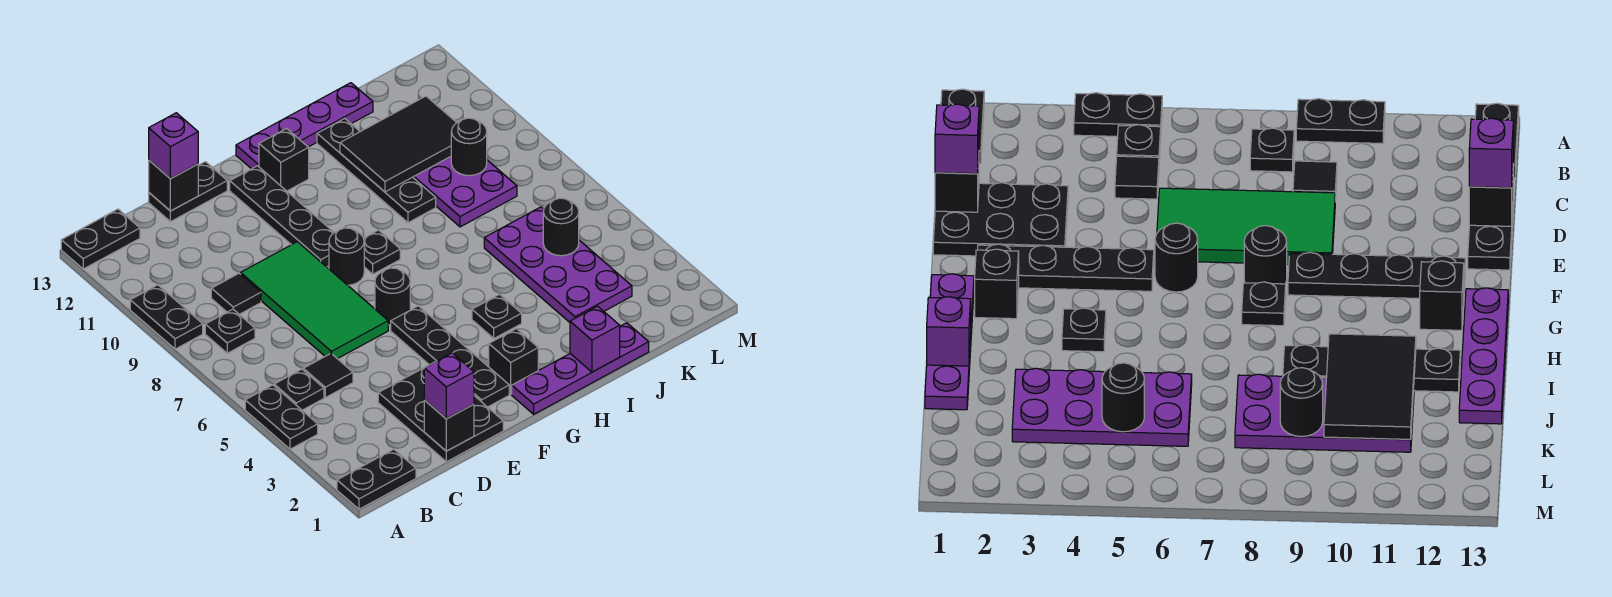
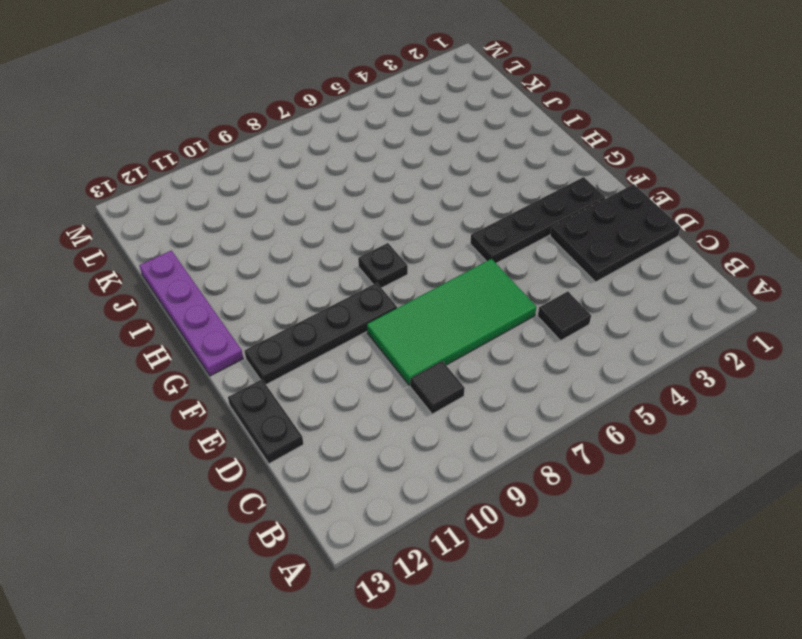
none -> black 1x2 plate [337,449,416,509]
none -> black 1x2 plate [245,385,318,449]
none -> black 1x2 plate [130,285,203,349]
none -> black 1x2 plate [61,209,140,269]

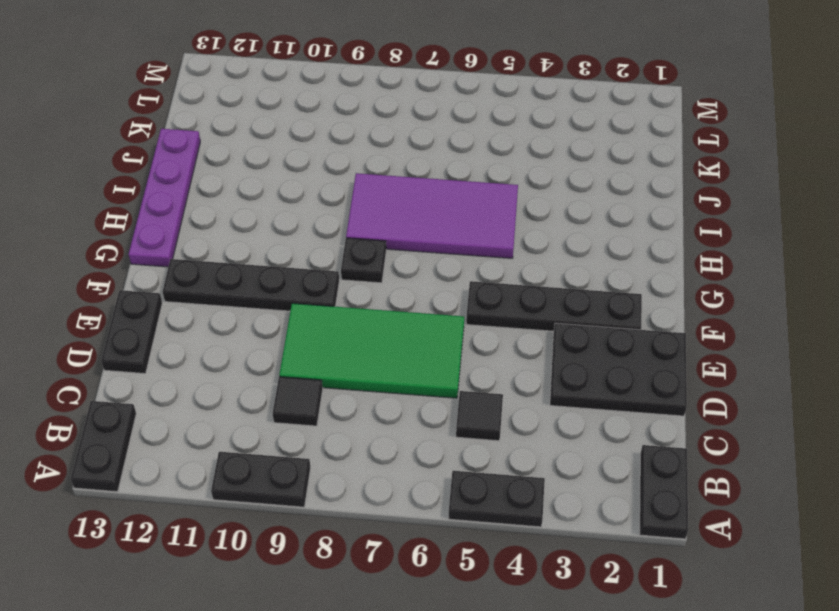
purple 2x4 tile [346,173,518,258] -> none
none -> black 1x1 plate [274,369,324,410]
none -> black 1x1 plate [205,309,255,353]
none -> black 1x1 round brick [375,268,410,325]
none -> black 1x1 round brick [329,228,364,285]

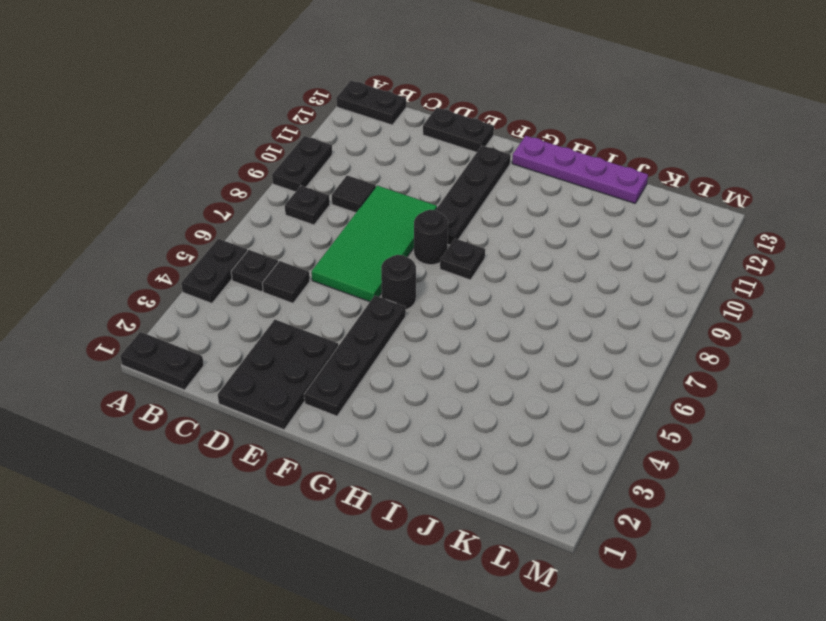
none -> purple 1x4 plate [512,323,649,414]
none -> black 1x1 brick [489,329,538,394]
none -> black 1x1 brick [259,129,309,191]
none -> black 1x1 plate [472,294,522,338]

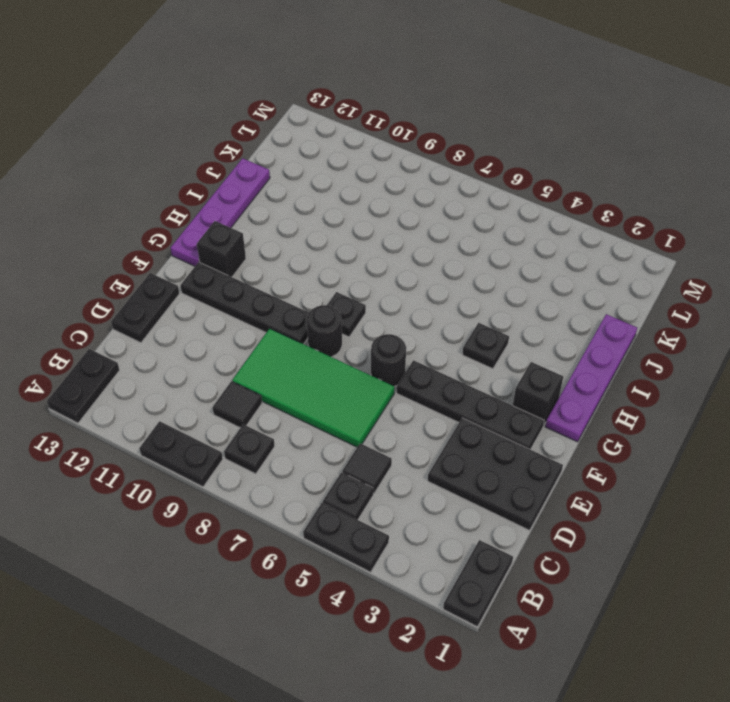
none -> black 1x4 plate [317,118,436,223]
none -> purple 2x4 plate [484,207,632,322]
none -> purple 2x4 plate [413,157,517,227]
none -> black 1x1 brick [424,401,474,451]

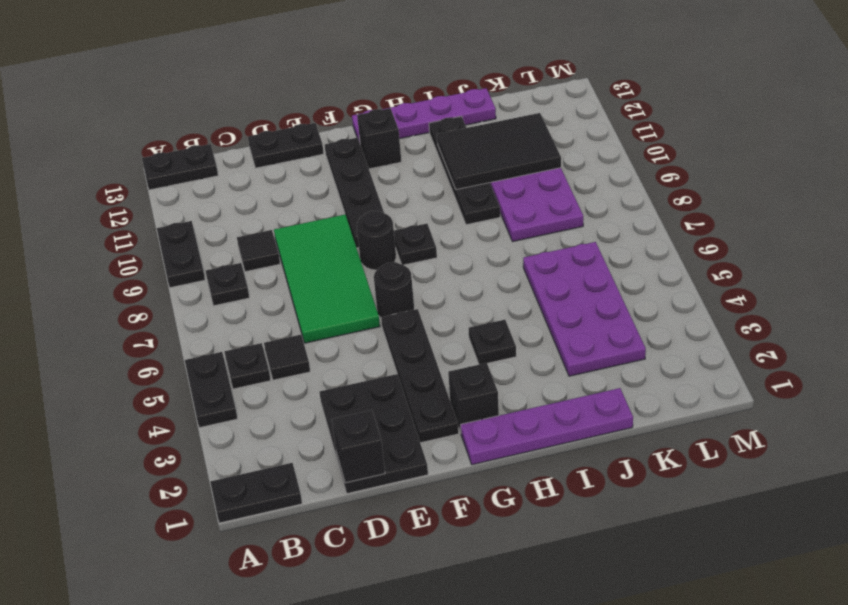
none -> black 1x1 brick [149,161,198,211]
none -> purple 1x1 brick [570,306,620,372]
none -> black 1x1 round brick [543,198,579,256]
none -> black 1x1 round brick [451,118,487,176]

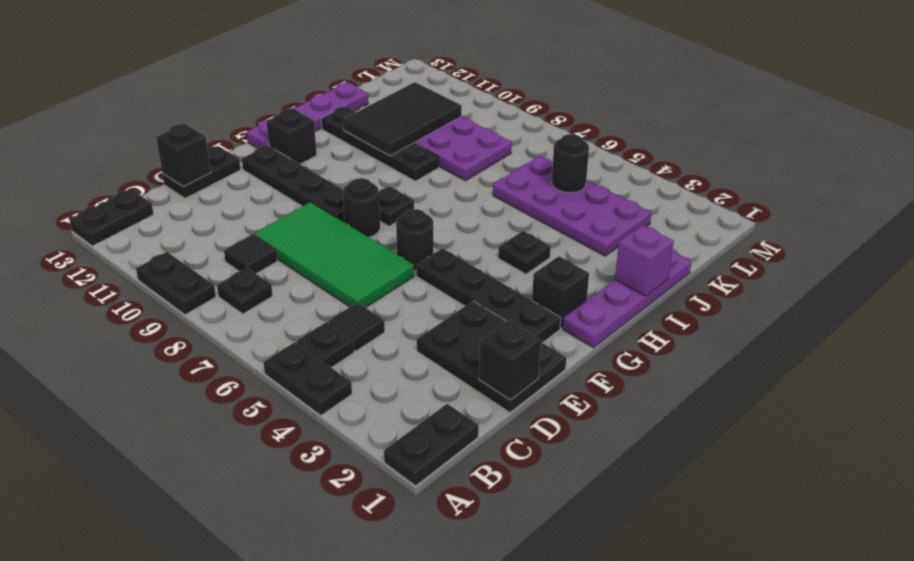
none -> black 1x1 round brick [451,118,487,176]
none -> purple 1x1 brick [424,353,474,419]
none -> purple 1x1 brick [149,113,198,179]

